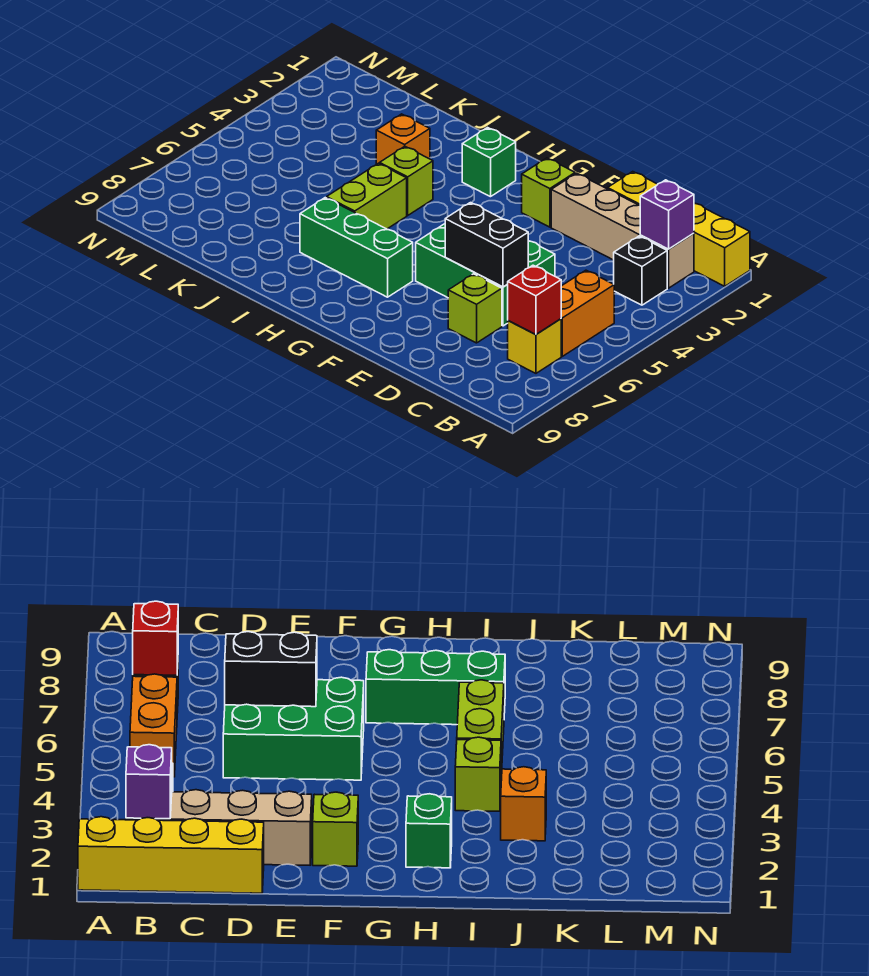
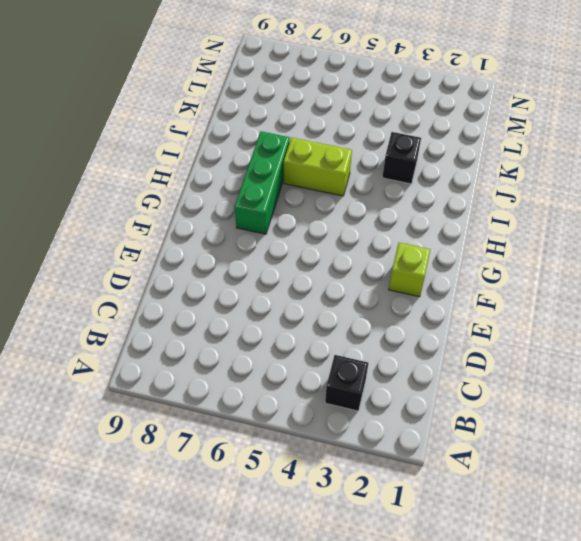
black 1x1 brick [382,132,421,184] -> orange 1x1 brick [376,114,430,164]
none -> yellow 1x4 brick [608,172,750,286]
none -> tan 1x4 brick [551,173,694,288]
none -> orange 1x2 brick [561,270,614,356]

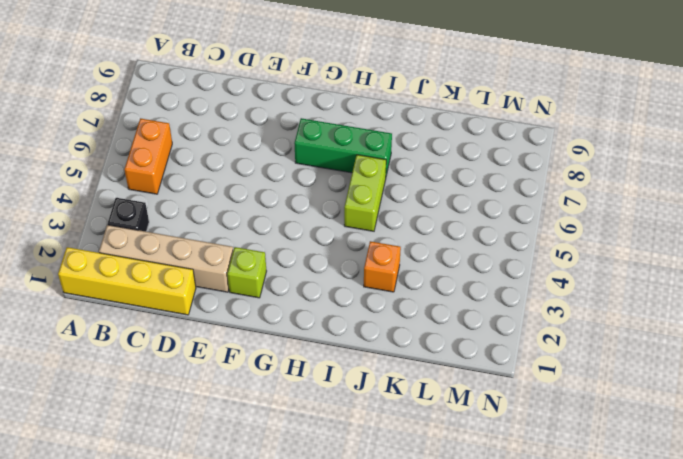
none -> yellow 1x1 brick [508,319,561,373]
none -> green 2x3 brick [416,224,555,326]
none -> lime 1x1 brick [448,274,502,343]

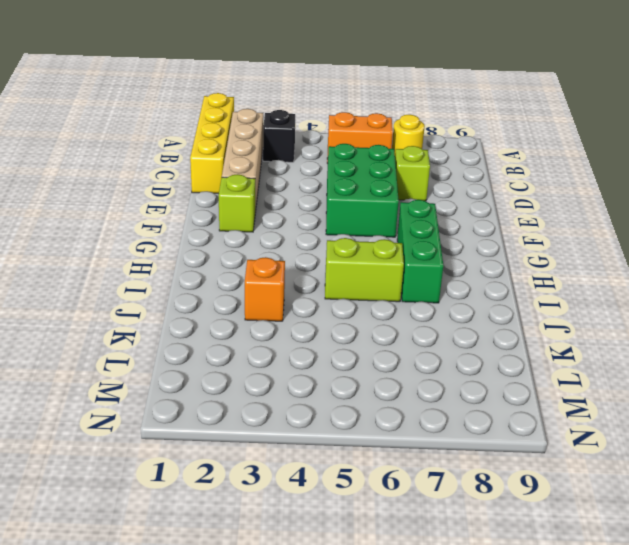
yellow 1x1 round brick [392,115,425,153] -> yellow 1x1 brick [508,319,561,373]
none -> green 1x1 brick [462,128,516,197]
none -> lime 1x1 brick [380,146,433,215]
none -> purple 1x1 brick [640,180,694,249]

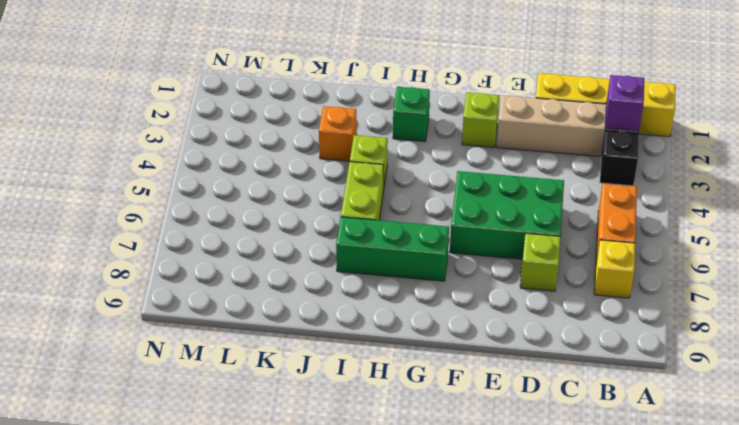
none -> red 1x1 brick [508,265,561,335]
none -> black 1x2 brick [445,203,528,287]

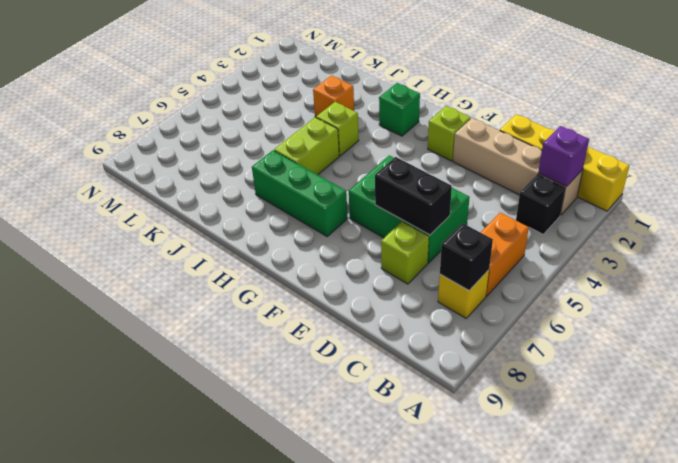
black 1x1 brick [440,223,493,290] -> red 1x1 brick [508,265,561,335]

